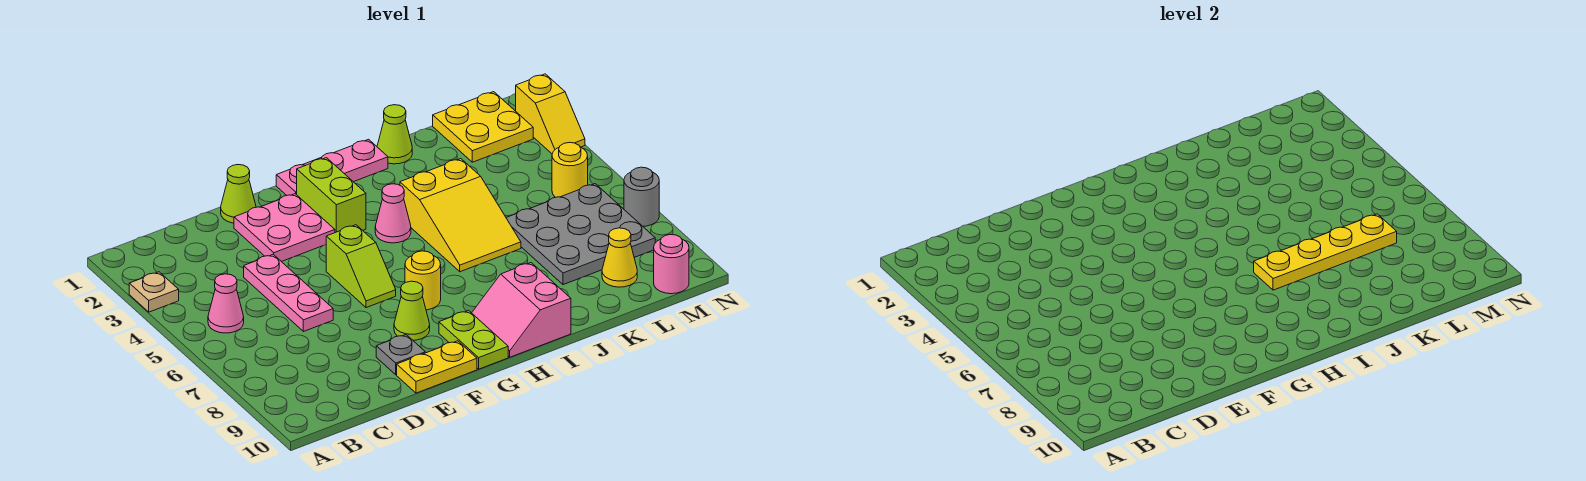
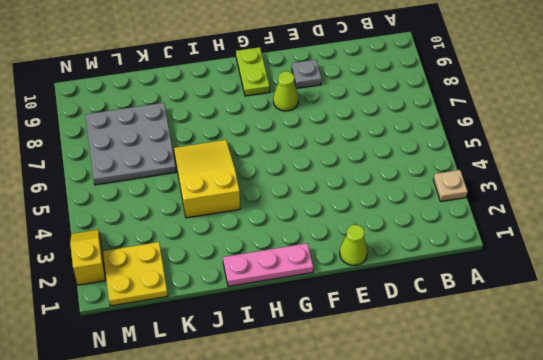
none -> pink 1x1 cone [208,274,244,333]
none -> pink 1x3 plate [244,254,333,332]
none -> pink 2x2 plate [234,194,335,262]

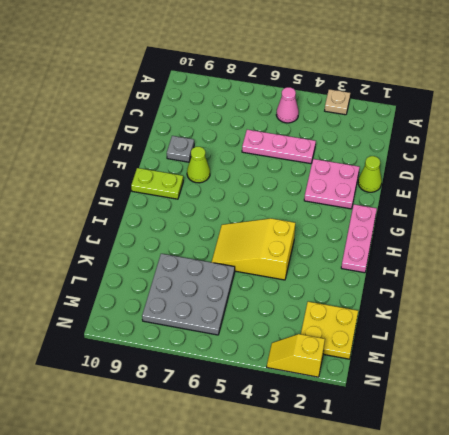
none -> yellow 1x2 plate [397,341,477,393]
none -> lime 1x2 slope [326,225,396,308]
none -> lime 1x2 brick [297,158,366,233]

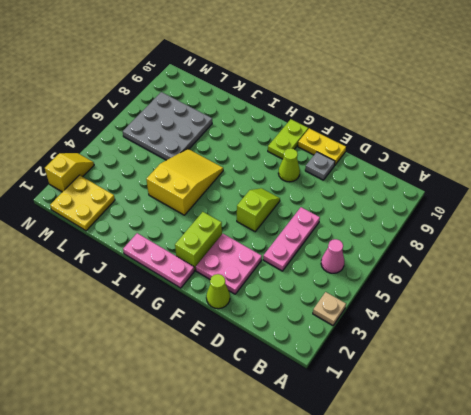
none -> yellow 1x1 round brick [405,251,441,310]
none -> pink 1x1 cone [375,184,411,243]
none -> pink 2x2 slope [472,263,571,357]

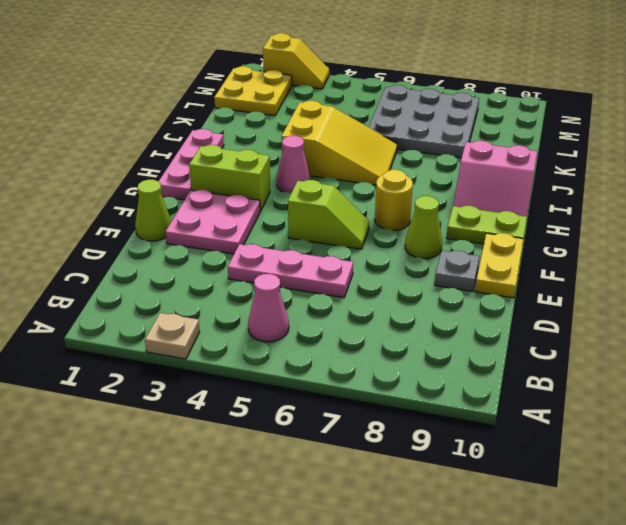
none -> lime 1x1 cone [377,105,412,164]
none -> yellow 1x1 cone [602,228,637,287]
none -> yellow 1x1 round brick [552,142,588,197]

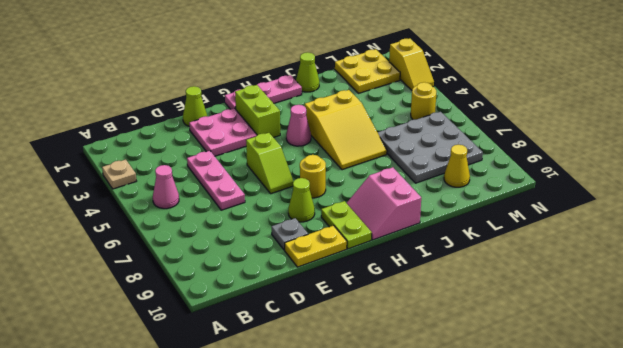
none -> pink 1x1 round brick [654,235,689,294]
none -> grey 1x1 round brick [624,167,659,226]
none -> yellow 1x4 plate [1254,214,1397,290]

